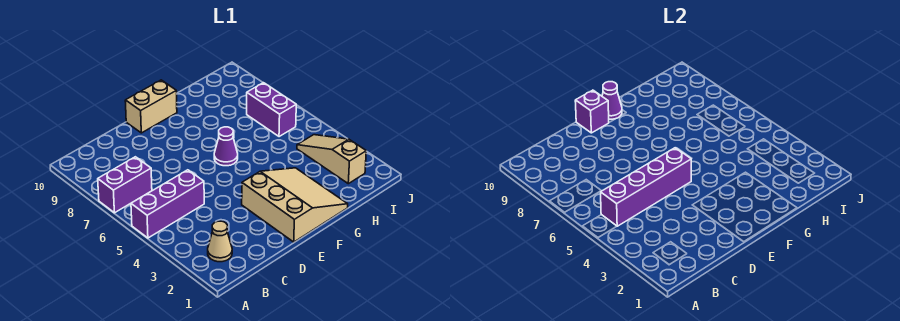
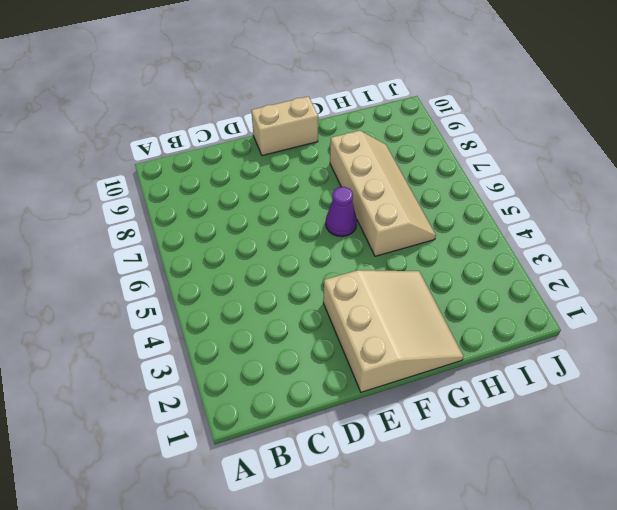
tan 2x4 slope [330,130,436,256] -> none
none -> purple 1x3 brick [131,170,204,238]
none -> purple 1x2 brick [98,157,152,213]

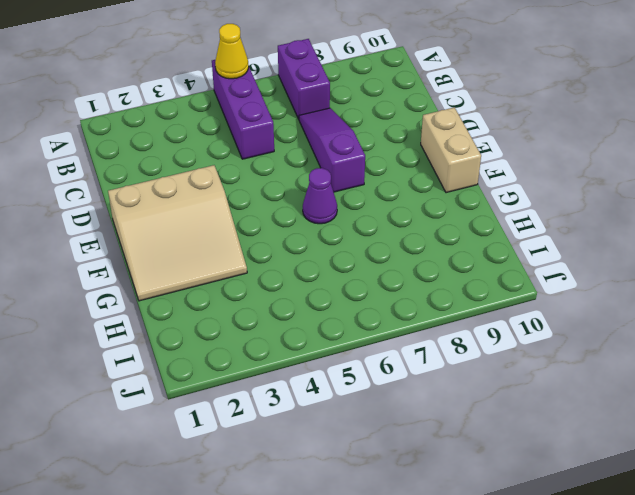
yellow 1x1 cone [215,24,249,79] -> none
purple 1x3 slope [299,108,365,192] -> none
none -> tan 1x1 cone [208,221,232,262]
none -> tan 1x3 slope [297,135,366,184]

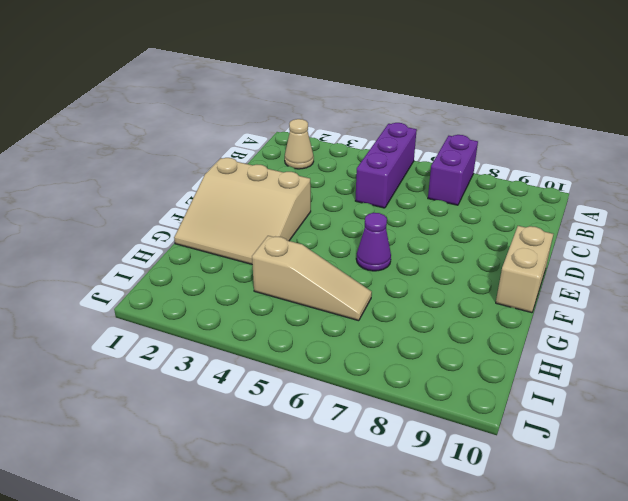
tan 1x3 slope [252,236,372,321] -> tan 1x3 slope moved to [297,135,366,184]
none -> purple 1x2 brick [247,83,296,137]
none -> purple 1x4 brick [601,148,691,226]

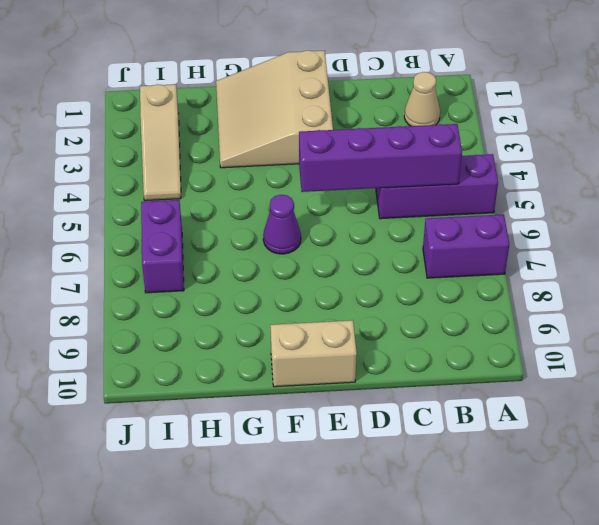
none -> purple 1x1 brick [575,90,609,133]
none -> purple 1x1 cone [602,82,622,119]

